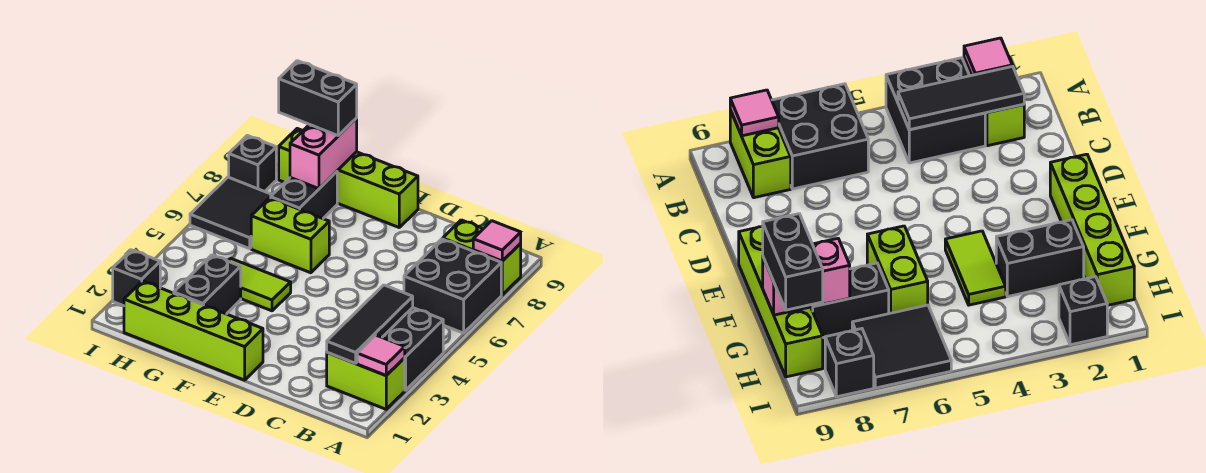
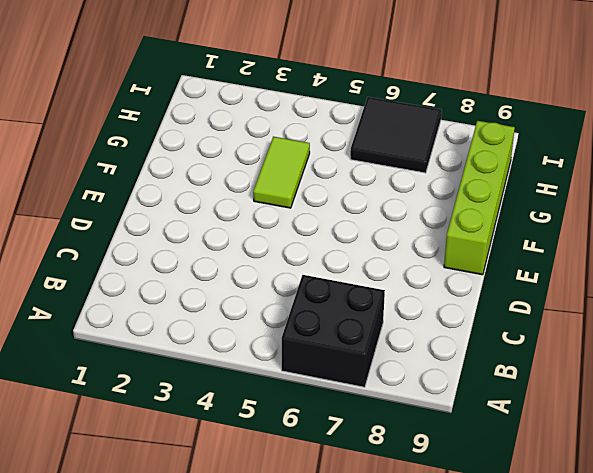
none -> lime 1x2 brick [327,353,405,409]
none -> black 2x2 brick [382,308,443,390]
none -> lime 1x2 brick [443,220,521,295]

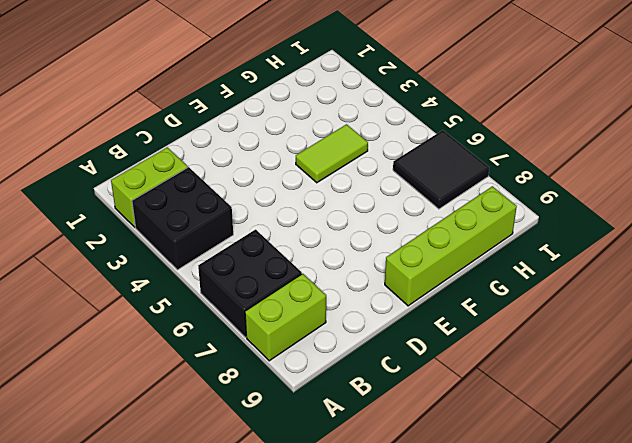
none -> lime 1x4 brick [124,281,263,380]
none -> lime 1x2 brick [251,198,329,273]
none -> black 1x2 brick [174,255,241,314]

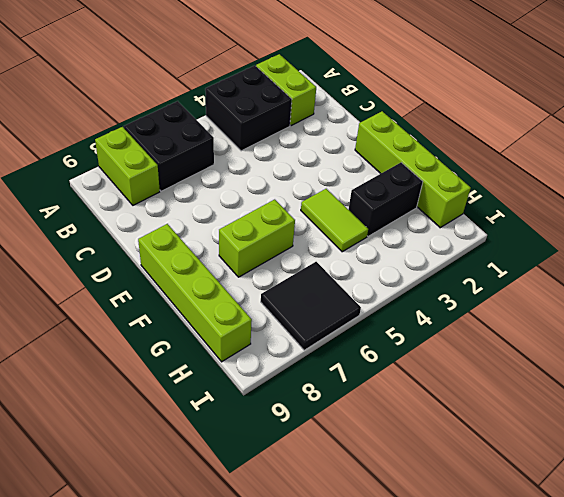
lime 1x2 brick [219,199,295,277] -> lime 1x2 brick turned to [251,198,329,273]
none -> black 1x2 brick [271,172,337,219]
none -> black 1x1 brick [113,250,160,306]
none -> black 1x1 brick [229,135,276,192]

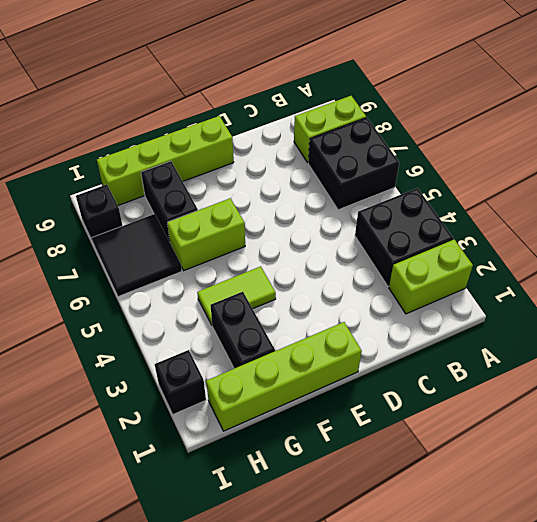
none -> pink 1x1 tile [357,335,405,375]
none -> pink 1x1 tile [473,221,521,261]
none -> black 1x3 tile [327,285,413,363]

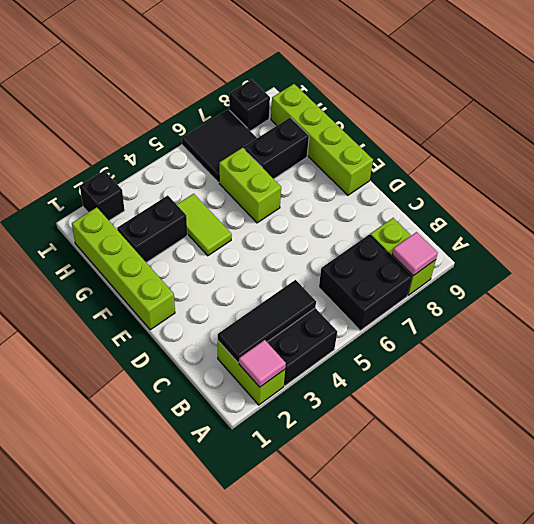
none -> pink 1x2 brick [290,118,357,189]
none -> black 1x2 brick [279,61,357,136]

